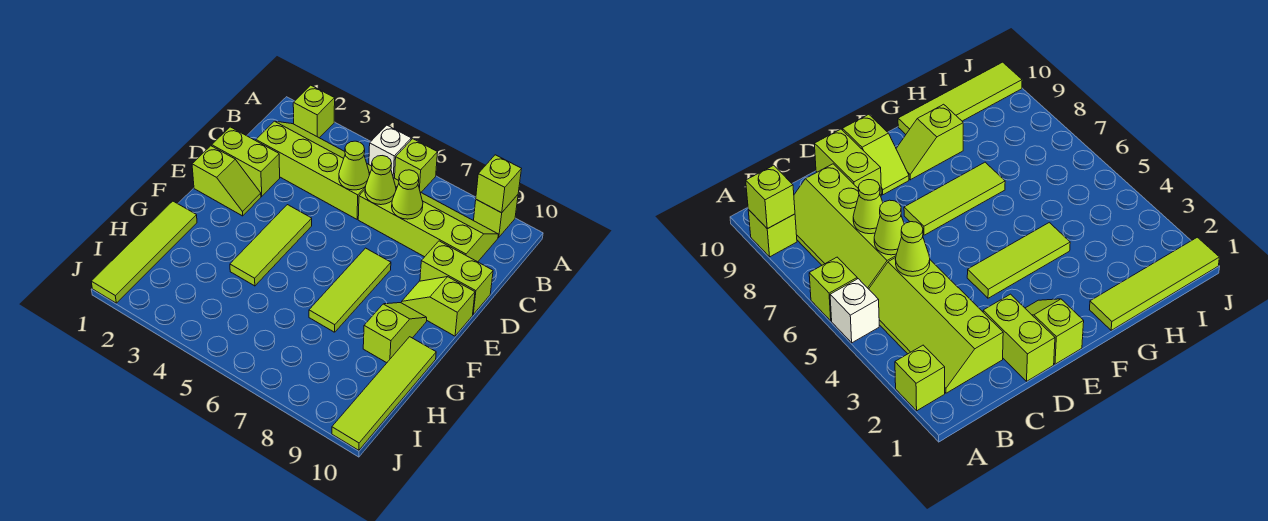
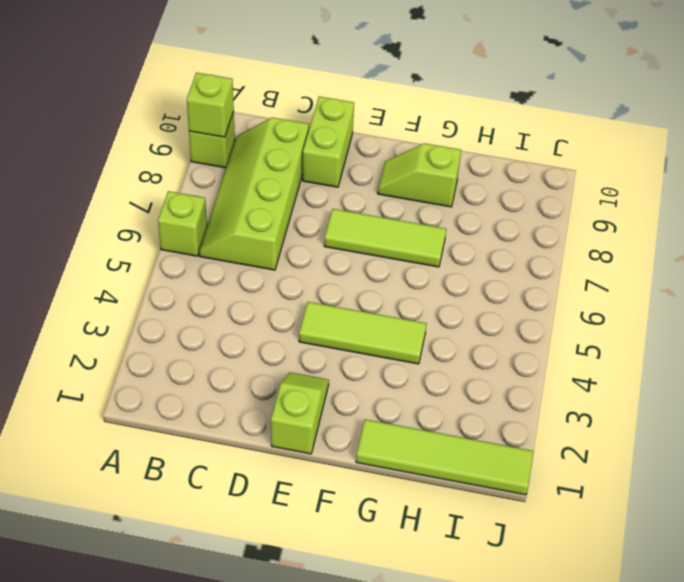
none -> lime 1x1 brick [293,85,335,138]
none -> white 1x1 brick [369,125,411,178]
none -> lime 2x4 slope [256,121,372,219]

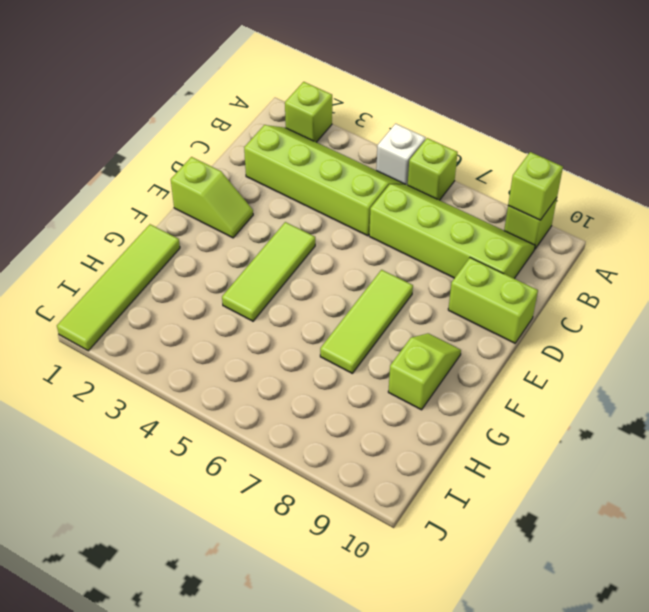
none -> lime 1x2 brick [212,127,280,196]
none -> lime 1x2 slope [401,277,475,336]
none -> lime 1x4 tile [332,337,436,450]

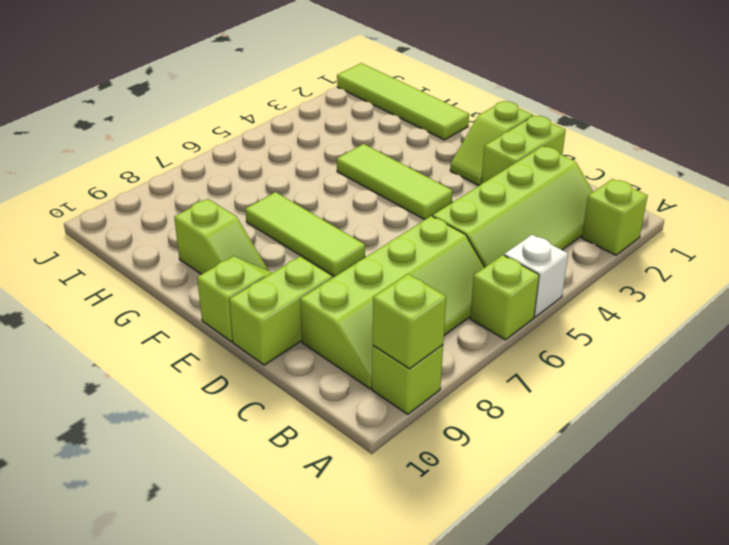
none -> lime 1x4 tile [332,337,436,450]
none -> lime 1x1 cone [339,141,370,190]
none -> lime 1x1 cone [365,156,396,205]

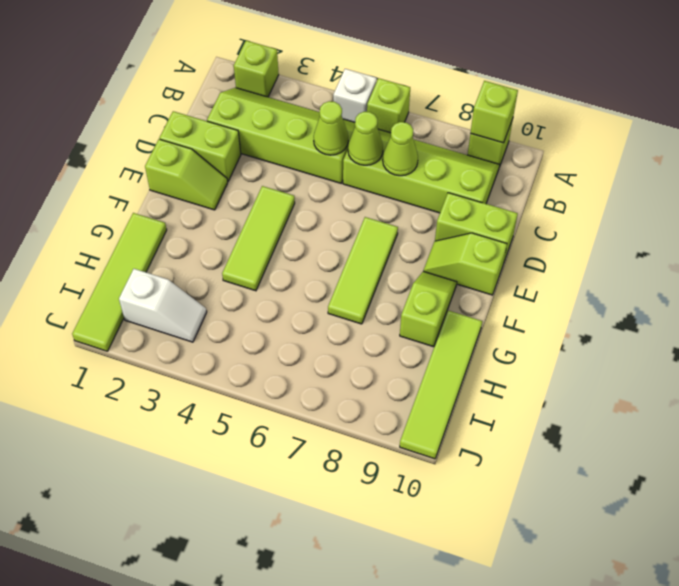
white 1x2 slope [119,269,207,342] -> none

